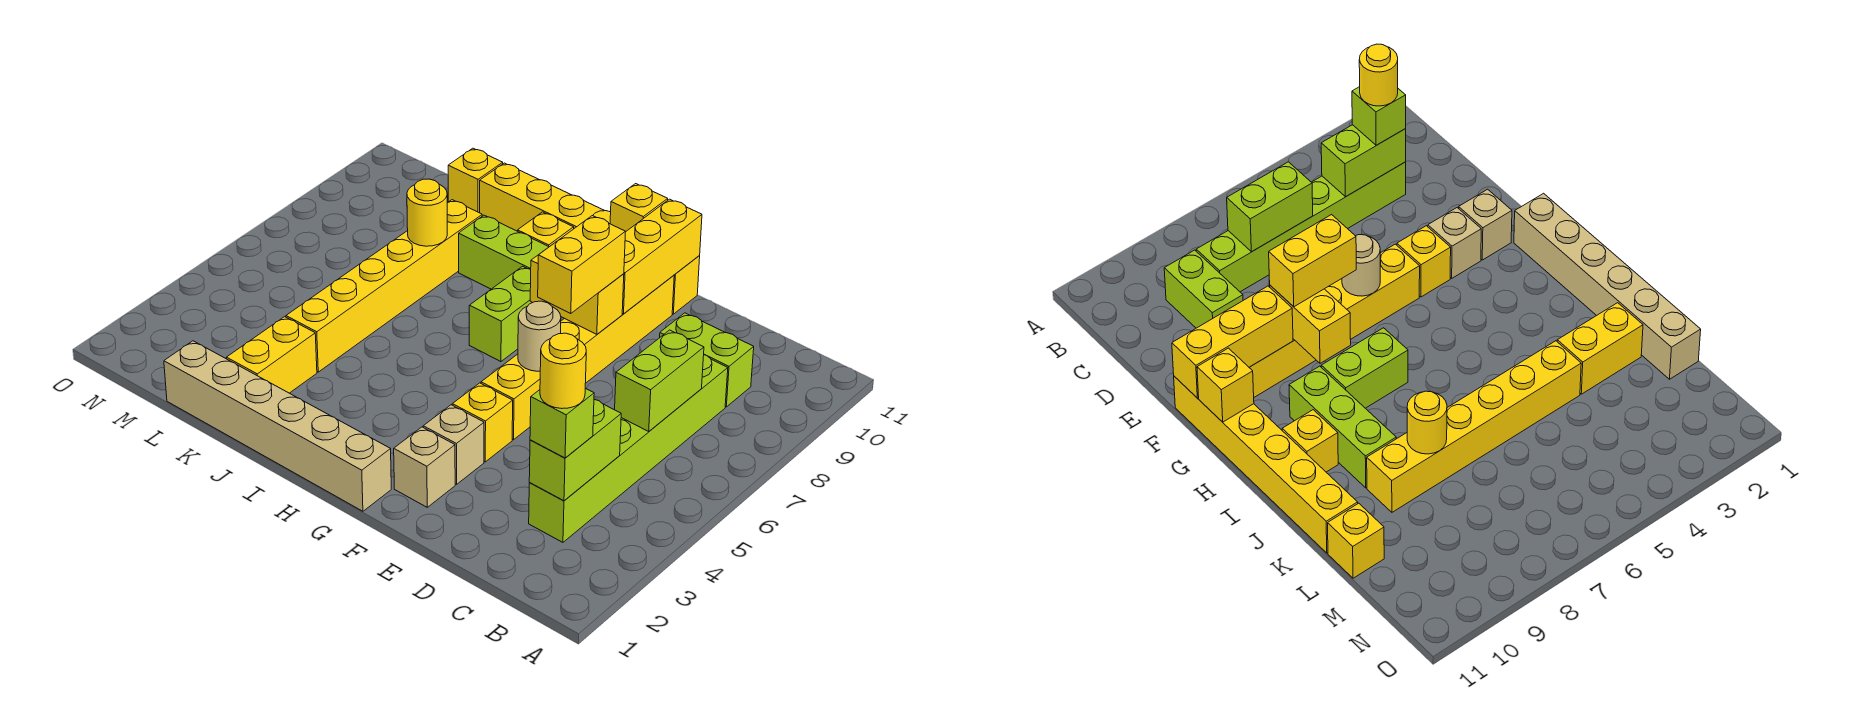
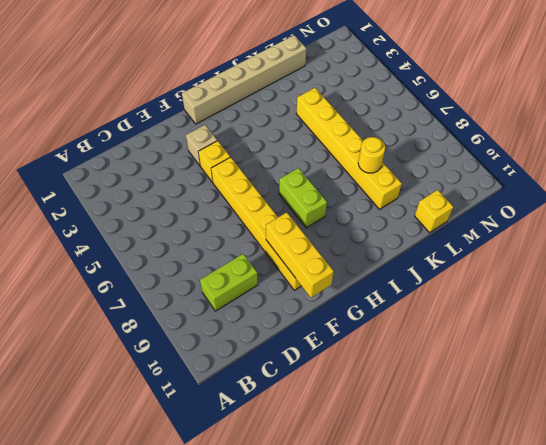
none -> lime 1x6 brick [529,355,728,542]
none -> tan 1x1 brick [394,427,455,507]
none -> yellow 1x6 brick [480,163,700,314]

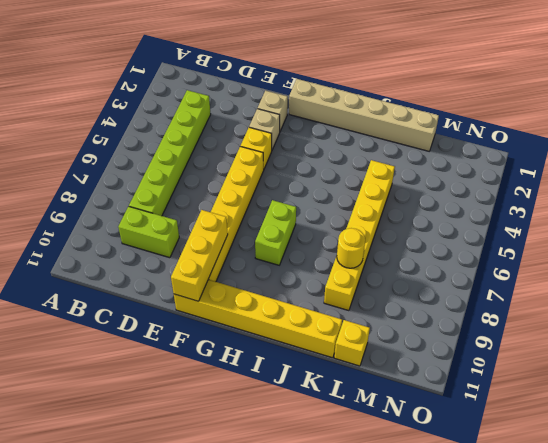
none -> lime 1x3 brick [459,215,549,289]
none -> yellow 1x1 brick [518,212,574,247]
none -> yellow 1x2 brick [227,317,317,393]

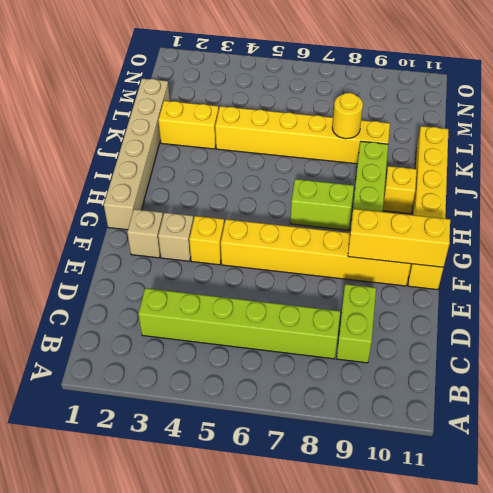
none -> yellow 1x1 brick [448,148,503,213]
none -> lime 1x2 brick [529,400,621,501]
none -> lime 1x2 brick [615,330,704,431]

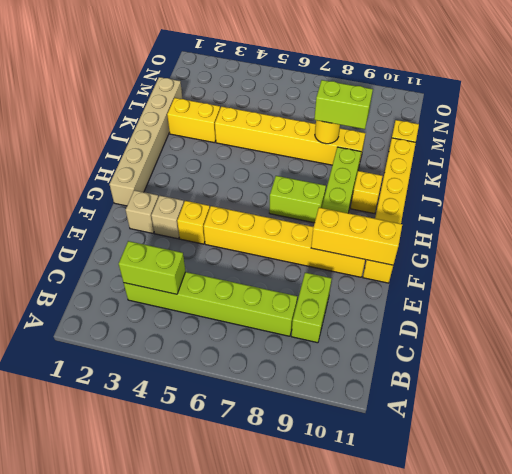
lime 1x2 brick [314,80,373,129] -> lime 1x2 brick moved to [615,330,704,431]
none -> tan 1x1 round brick [518,301,561,371]
none -> yellow 1x2 brick [530,255,624,334]
none -> yellow 1x1 brick [610,184,668,231]

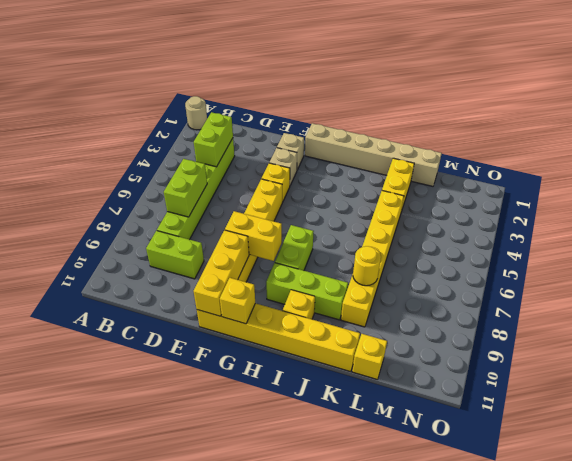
tan 1x1 round brick [185,96,207,130] -> tan 1x1 round brick moved to [518,301,561,371]
none -> lime 1x1 brick [530,388,594,458]
none -> yellow 1x2 brick [538,216,626,314]
none -> yellow 1x1 round brick [540,333,586,409]

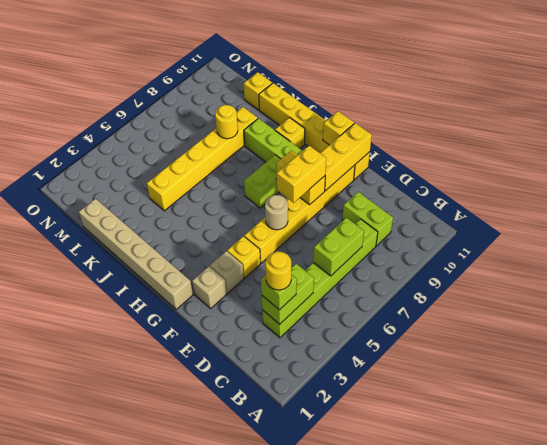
none -> yellow 1x2 brick [227,317,317,393]

